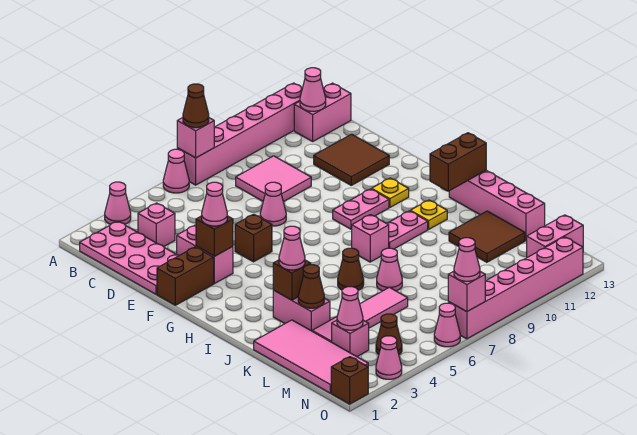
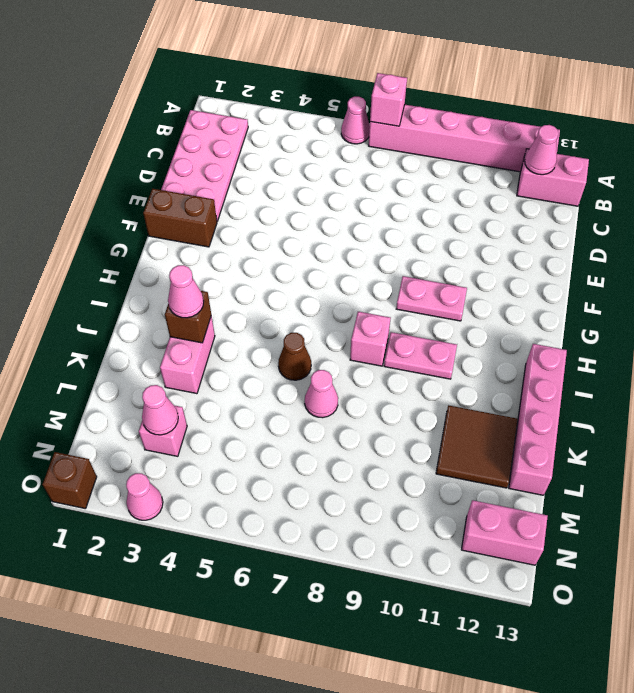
none -> pink 1x1 cone [105,182,131,224]
none -> pink 1x1 brick [138,203,175,247]
none -> pink 2x2 tile [236,156,311,202]
none -> brown 2x2 tile [314,134,389,185]

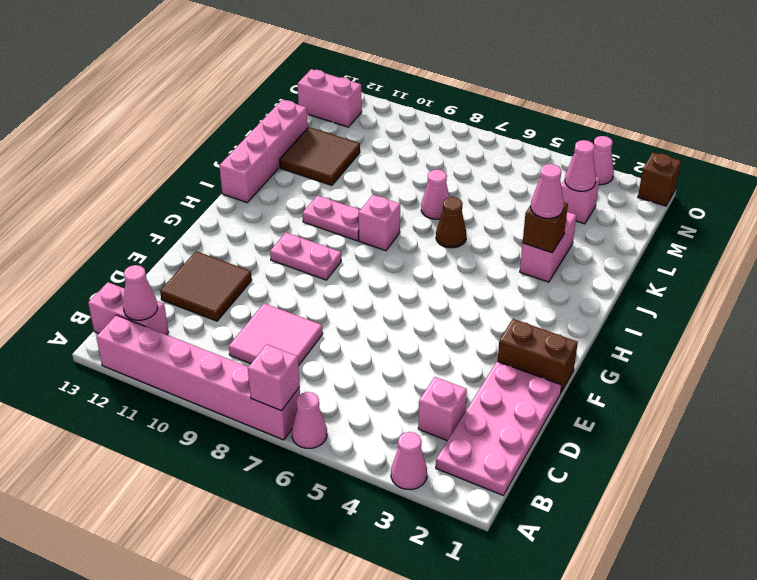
none -> pink 1x2 brick [177,225,233,284]
none -> pink 1x1 cone [260,182,286,226]
none -> brown 1x1 brick [235,214,272,262]
none -> yellow 1x1 plate [372,178,409,207]

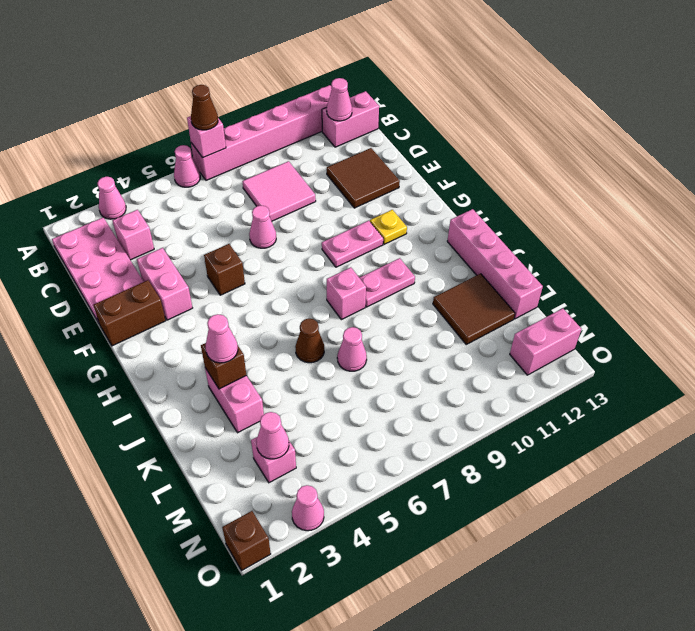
none -> yellow 1x1 plate [411,200,447,229]
none -> pink 2x4 tile [254,320,368,393]
none -> pink 1x4 tile [312,287,408,342]
none -> brown 1x1 cone [376,314,402,355]

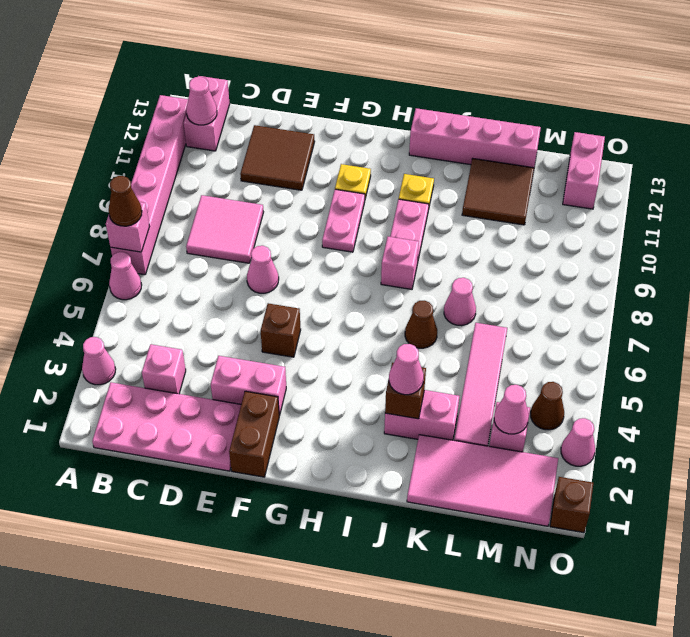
none -> pink 1x1 cone [434,303,460,347]
none -> pink 1x6 brick [448,237,583,339]
none -> brown 1x1 brick [196,216,233,256]
none -> brown 1x2 brick [430,133,486,191]

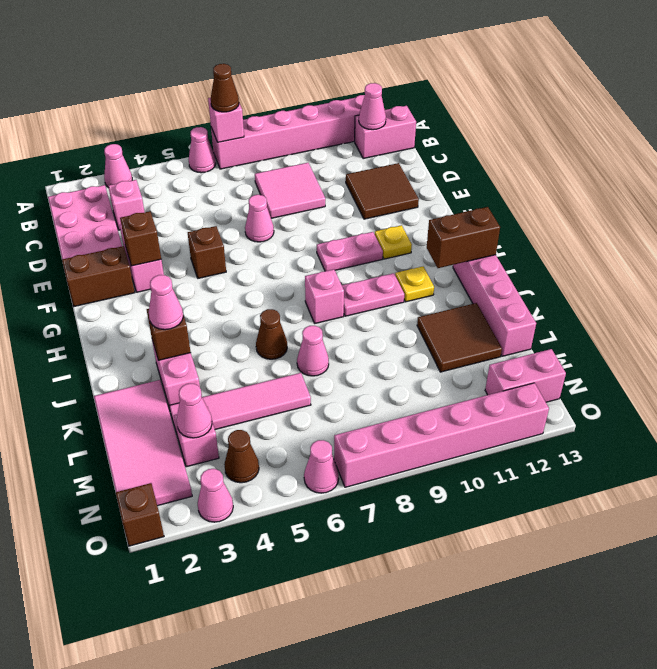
none -> brown 1x1 cone [298,265,324,308]
none -> pink 1x1 brick [448,271,485,312]
none -> pink 1x1 cone [202,182,227,226]
none -> pink 1x1 cone [454,238,480,281]

